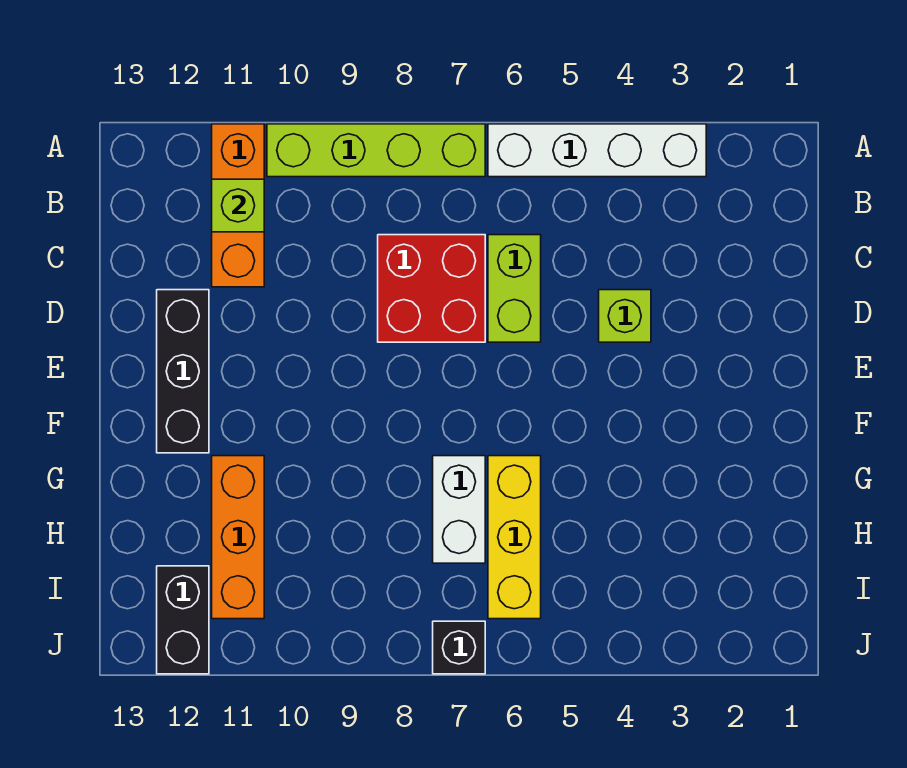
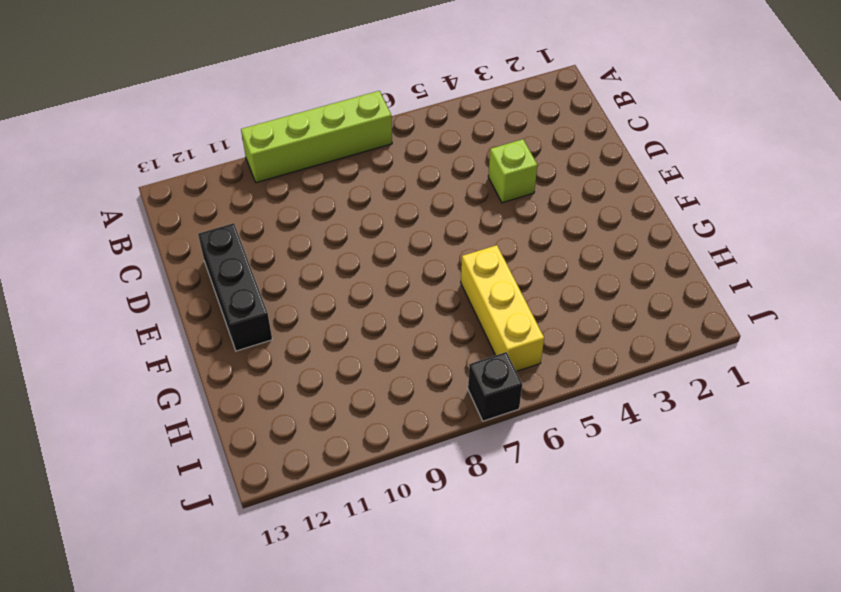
none -> white 1x4 brick [488,124,706,177]
none -> orange 1x3 brick [212,124,264,287]
none -> lime 1x2 brick [488,235,541,342]

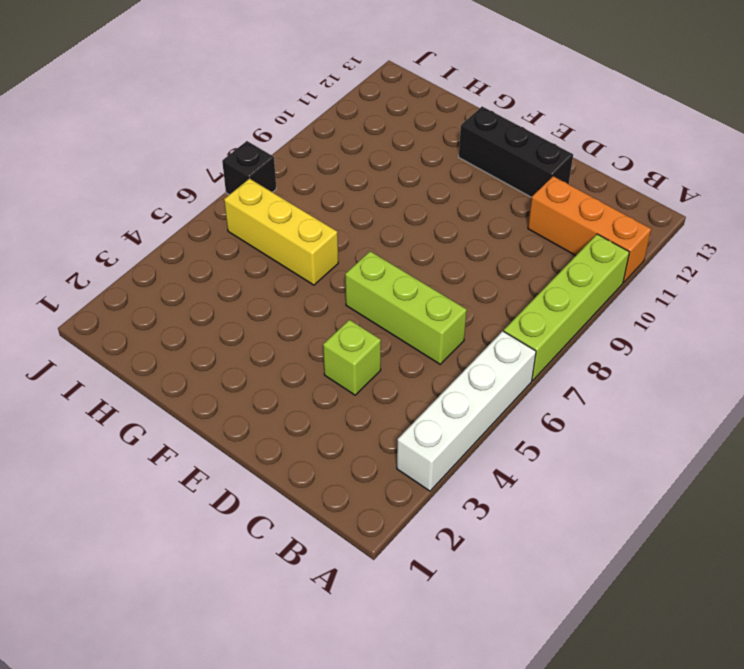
lime 1x3 brick [345,251,467,364] -> lime 1x2 brick [488,235,541,342]
none -> red 2x2 brick [378,235,485,342]
none -> white 1x2 brick [433,456,485,563]
none -> orange 1x3 brick [212,456,264,619]

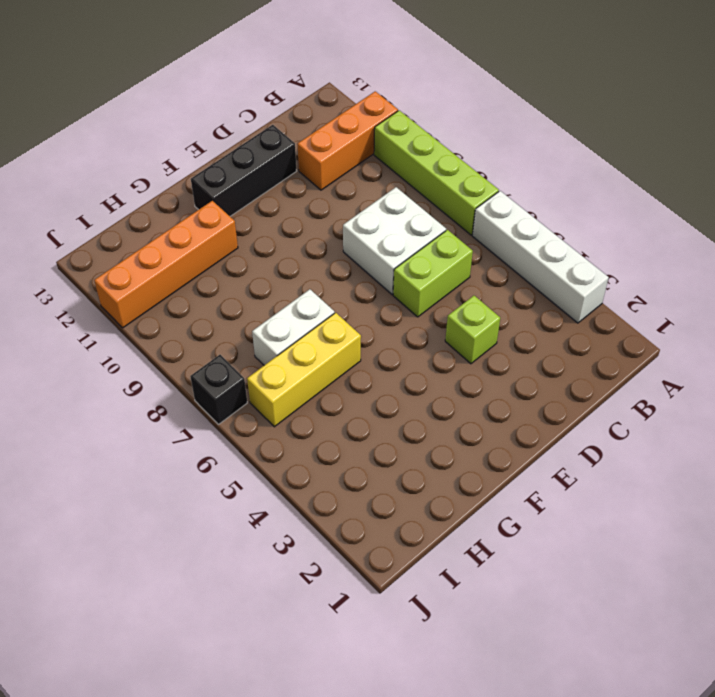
white 2x2 brick [343,187,446,294] -> red 2x2 brick [378,235,485,342]
orange 1x4 brick [94,201,238,328] -> orange 1x3 brick [212,456,264,619]
none -> black 1x2 brick [157,566,209,674]
none -> lime 1x1 brick [212,179,264,232]

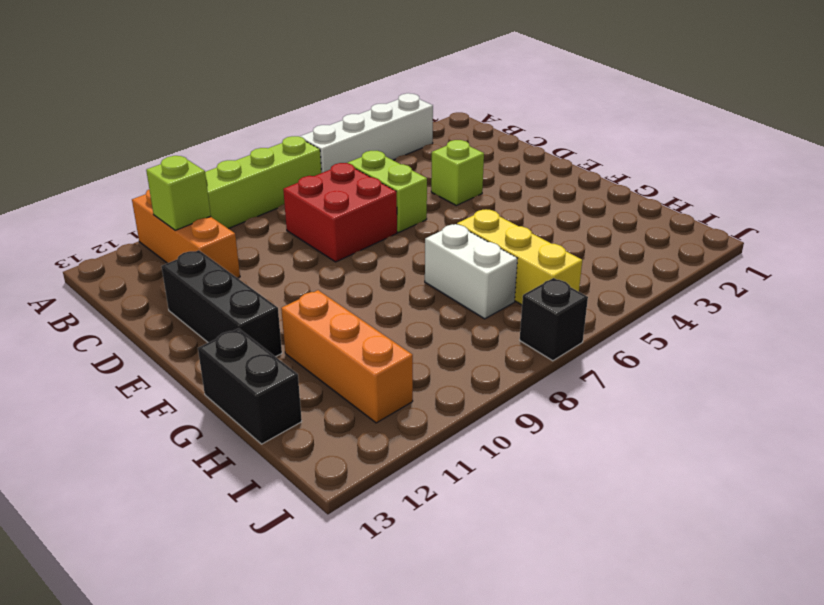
black 1x2 brick [198,328,302,444] -> black 1x2 brick moved to [157,566,209,674]

